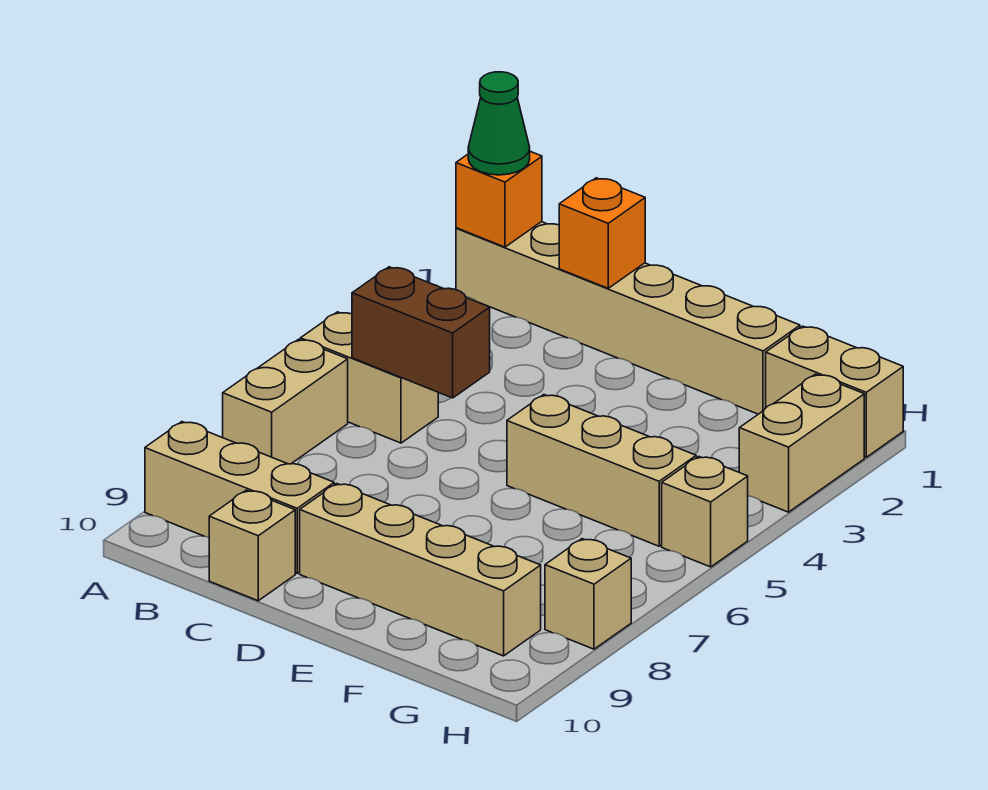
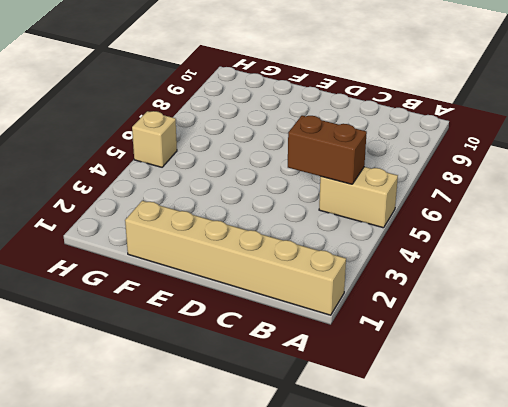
none -> tan 1x2 brick [223,339,348,464]
none -> tan 1x3 brick [145,422,334,573]
none -> tan 1x1 brick [209,490,295,601]

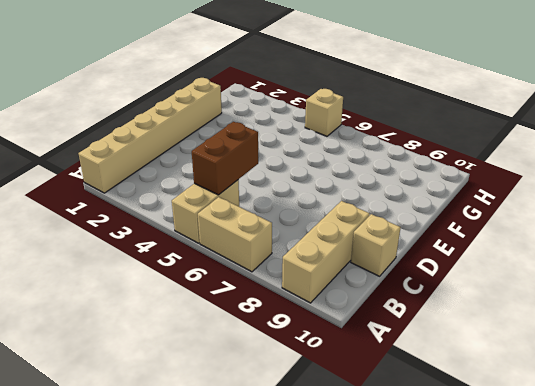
none -> tan 1x4 brick [300,484,541,656]
none -> tan 1x3 brick [507,395,696,546]
none -> tan 1x2 brick [766,326,903,457]

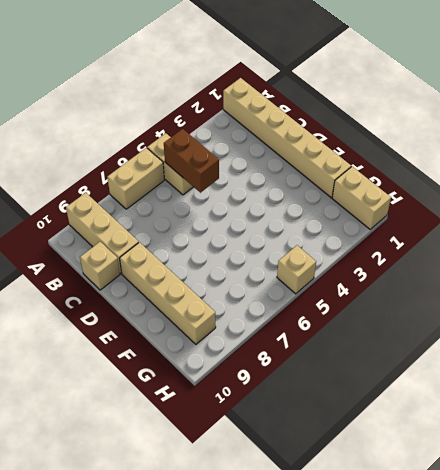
none -> tan 1x3 brick [507,395,696,546]
none -> tan 1x2 brick [739,374,864,512]
none -> tan 1x1 brick [545,539,631,649]

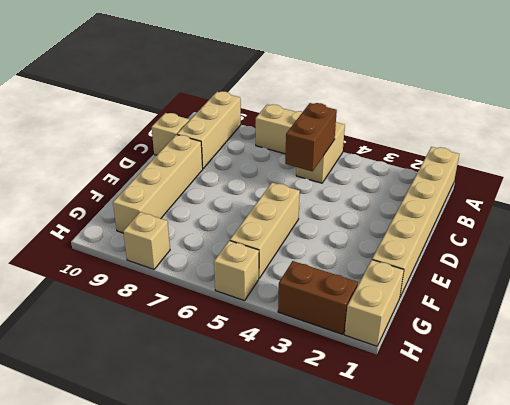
brown 1x2 brick [278,261,358,335] -> tan 1x2 brick [739,374,864,512]
none -> orange 1x1 brick [456,152,542,247]
none -> orange 1x1 brick [559,178,645,288]
none -> green 1x1 cone [468,72,530,175]

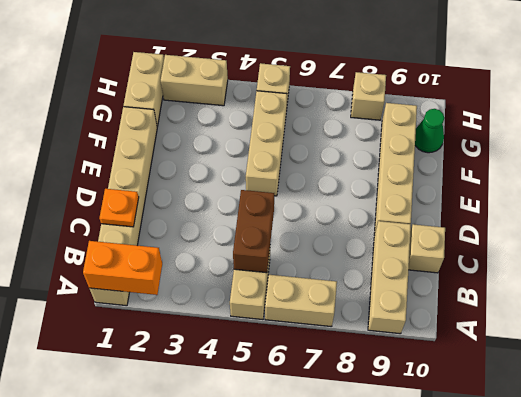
orange 1x2 brick [83,241,162,295] -> orange 1x1 brick [456,152,542,247]
orange 1x1 plate [100,189,139,227] -> orange 1x1 brick [559,178,645,288]
green 1x1 cone [415,109,444,153] -> green 1x1 cone moved to [468,72,530,175]

